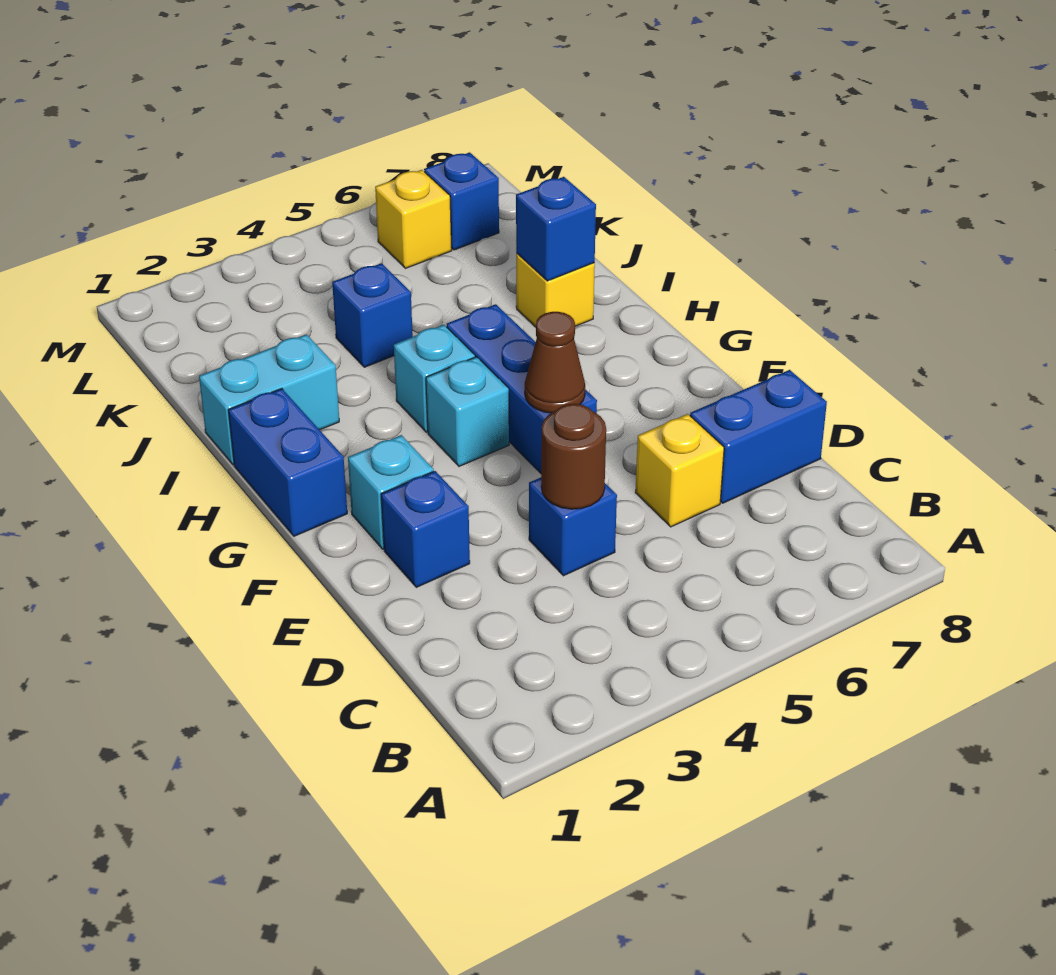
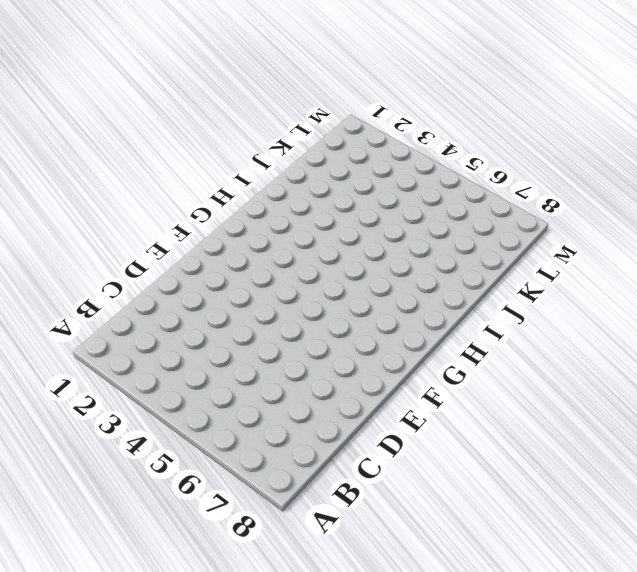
none -> blue 1x1 brick [529,478,617,576]
none -> yellow 1x1 brick [635,414,724,527]
none -> blue 1x2 brick [690,370,827,503]

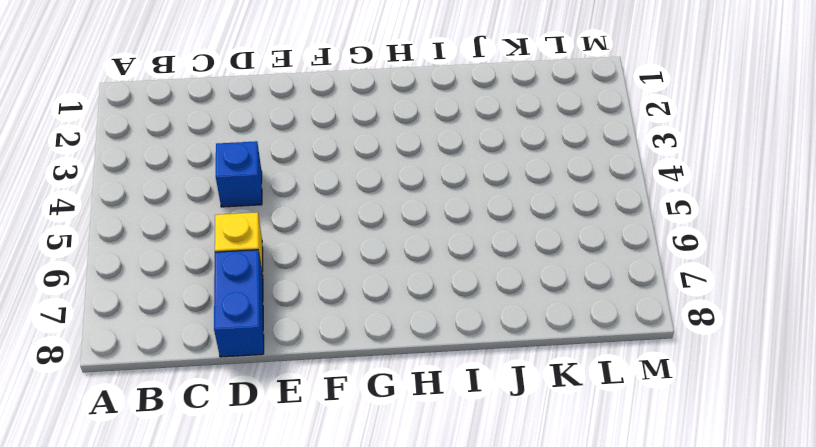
none -> blue 1x1 brick [381,471,470,587]
none -> cyan 1x1 brick [348,435,434,549]
none -> blue 1x3 brick [447,304,597,473]

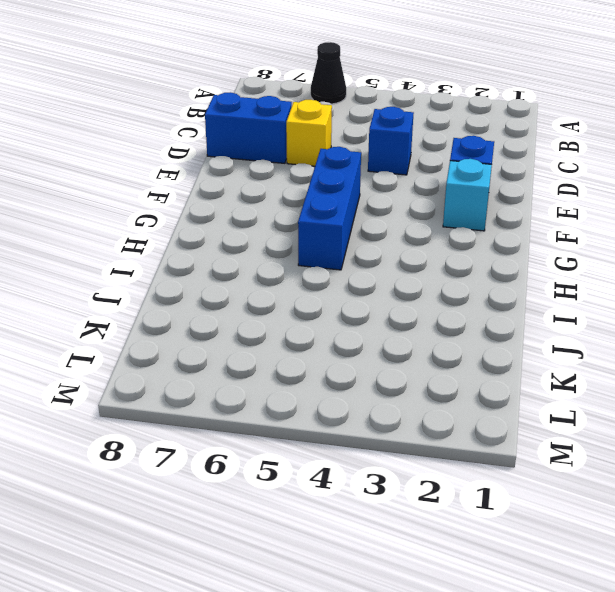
black 1x1 cone [311,42,346,104] -> none
none -> blue 1x2 brick [228,389,347,536]
none -> cyan 1x1 brick [426,357,509,466]
none -> cyan 1x1 brick [394,325,475,432]

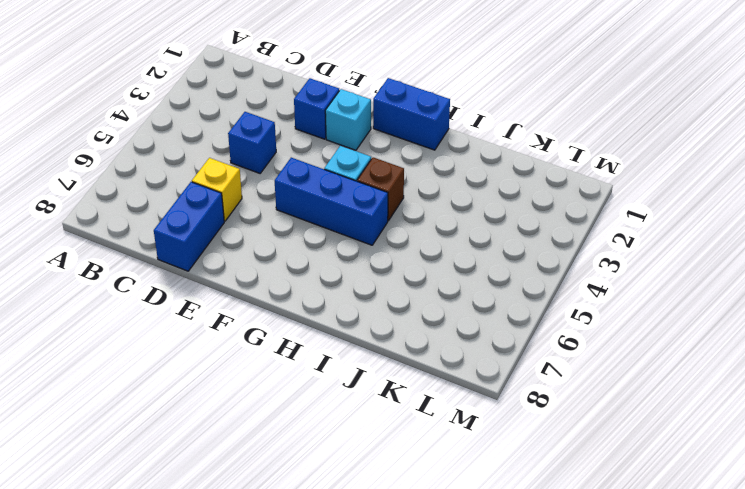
brown 1x1 brick [357,157,404,221] -> cyan 1x1 brick [394,325,475,432]
none -> cyan 1x2 brick [199,334,339,465]
none -> yellow 1x1 brick [516,254,595,327]
none -> blue 1x1 brick [332,263,413,367]

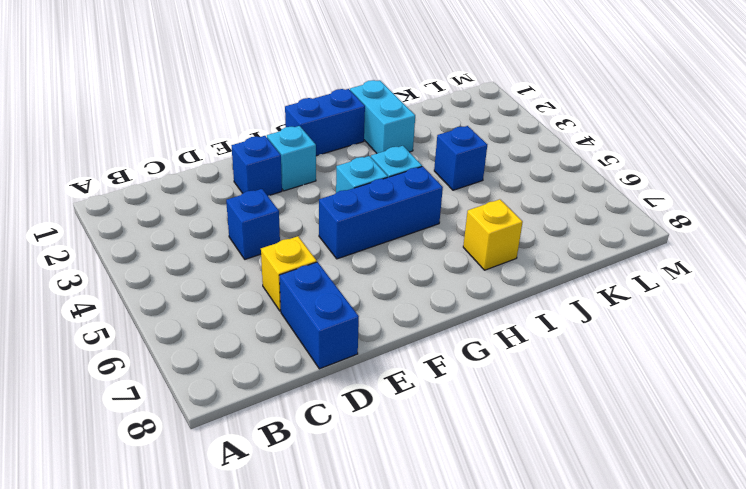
none -> yellow 1x1 brick [375,170,452,268]
none -> blue 1x1 brick [424,152,499,250]
none -> brown 1x1 round brick [541,404,606,509]

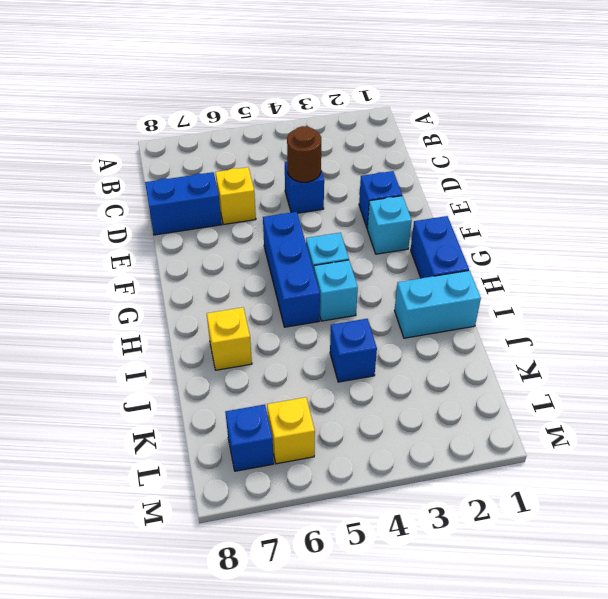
none -> brown 1x1 cone [525,312,585,413]
none -> blue 1x1 brick [516,177,596,281]

